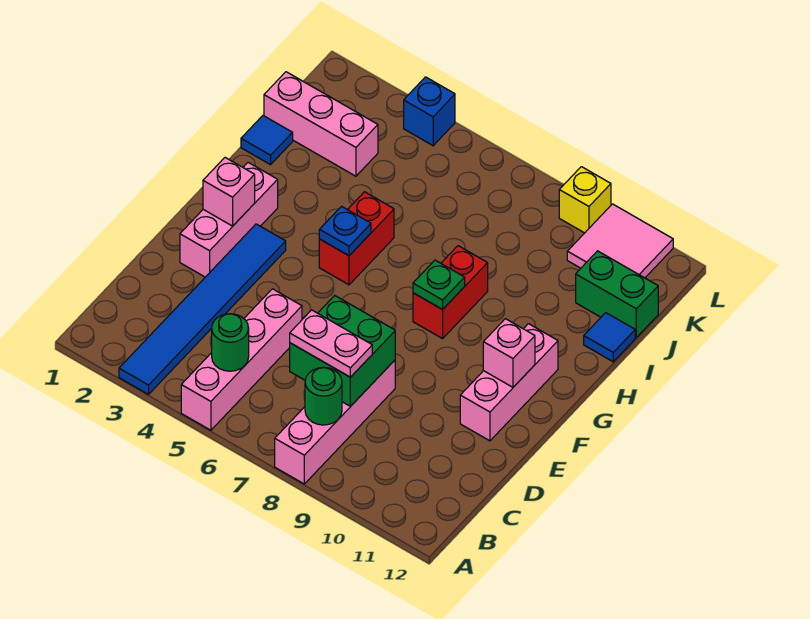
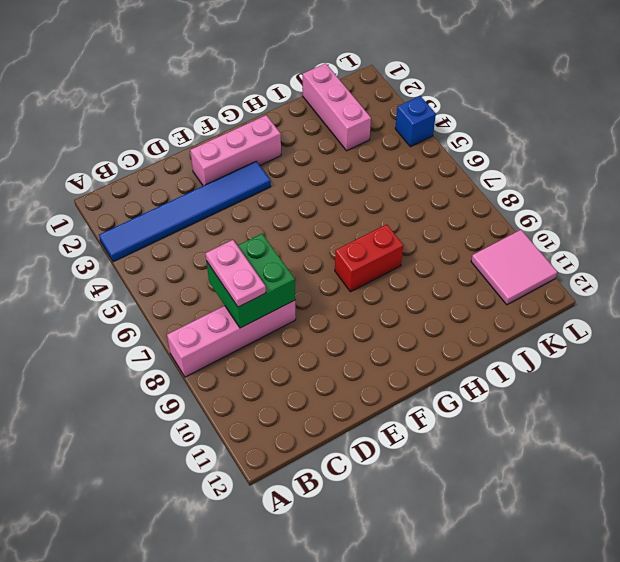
none -> pink 1x4 brick [181,289,302,430]
none -> pink 1x3 brick [460,324,558,441]
none -> red 1x2 brick [319,192,394,285]

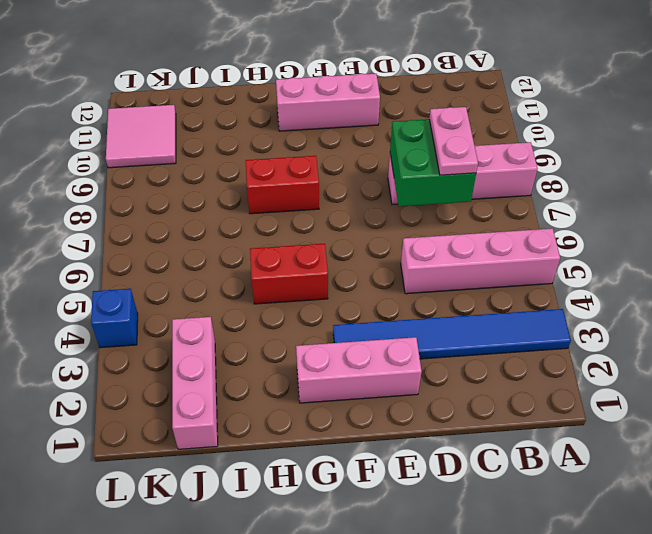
none -> blue 1x1 tile [241,116,293,165]
none -> blue 1x1 tile [584,313,635,362]
none -> green 1x2 brick [576,251,658,337]

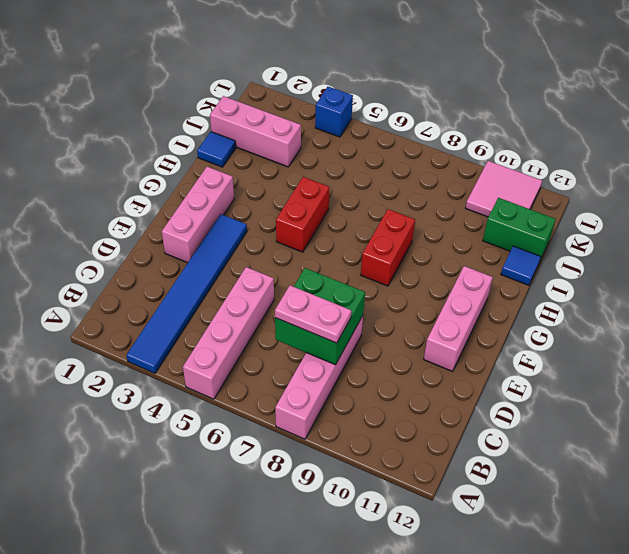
none -> yellow 1x1 brick [559,167,611,233]
none -> green 1x1 round brick [212,314,249,371]
none -> green 1x1 round brick [305,368,342,425]

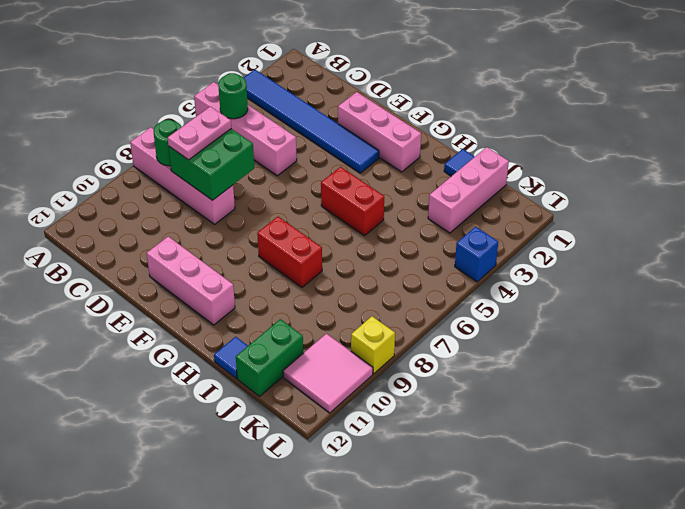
none -> pink 1x1 brick [203,158,255,226]
none -> pink 1x1 brick [483,319,535,387]
none -> blue 1x1 plate [319,206,371,256]

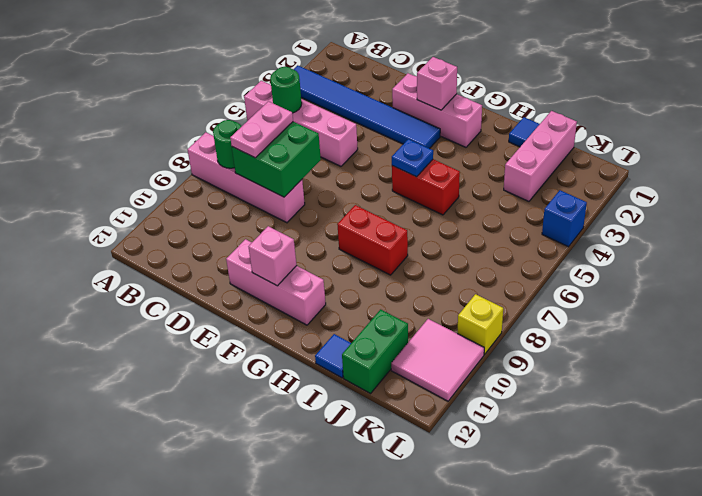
none -> green 1x1 plate [413,260,465,310]

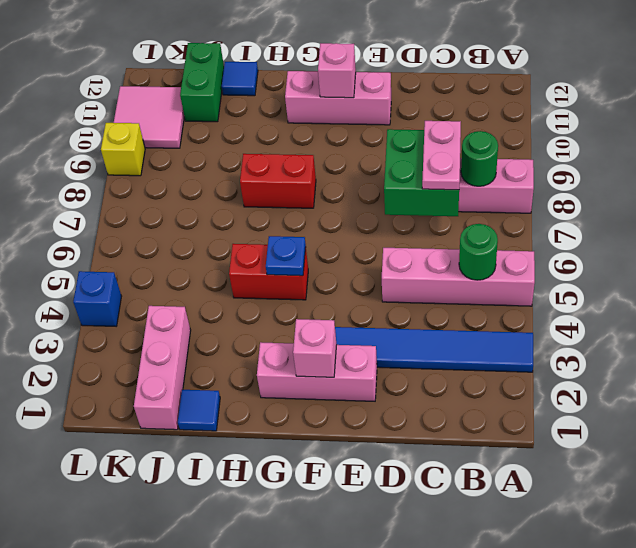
none -> green 1x1 plate [413,260,465,310]

